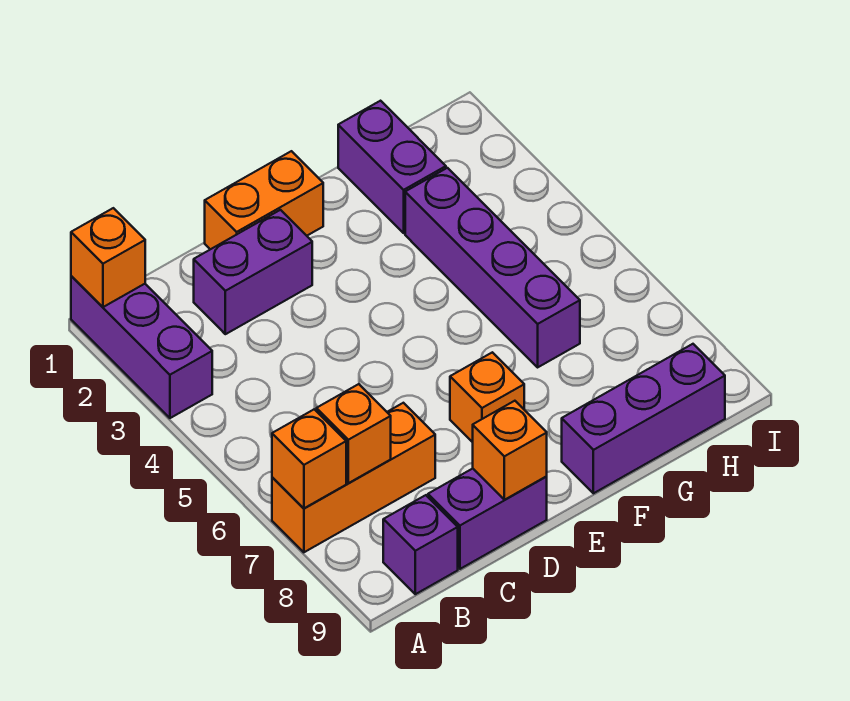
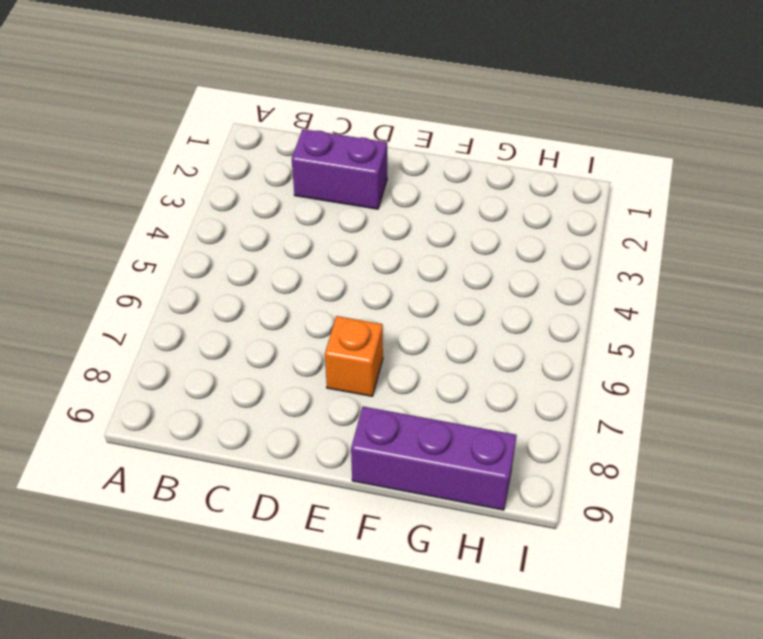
none -> purple 1x3 brick [71,276,212,418]
none -> orange 1x3 brick [272,403,435,552]
none -> purple 1x1 brick [383,495,458,594]

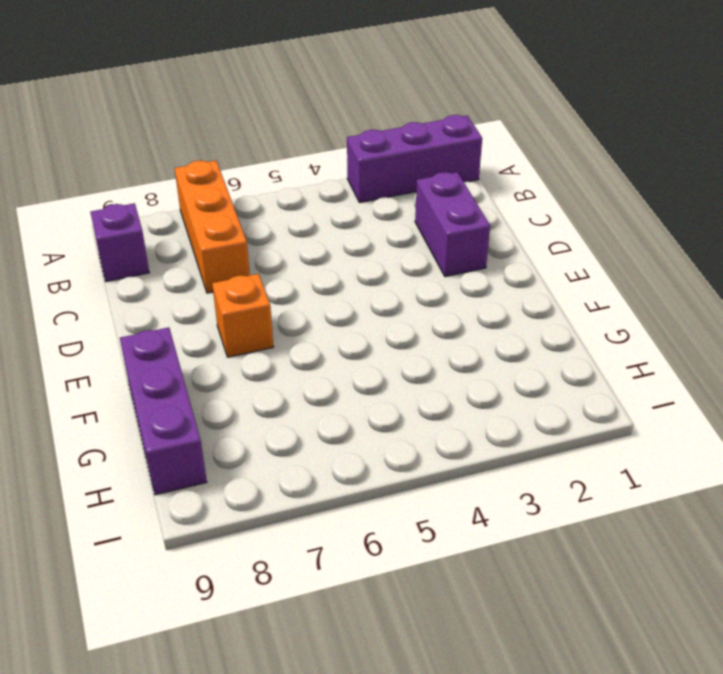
none -> purple 1x2 brick [428,469,547,569]
none -> orange 1x2 brick [205,151,323,249]
none -> purple 1x2 brick [338,101,446,233]

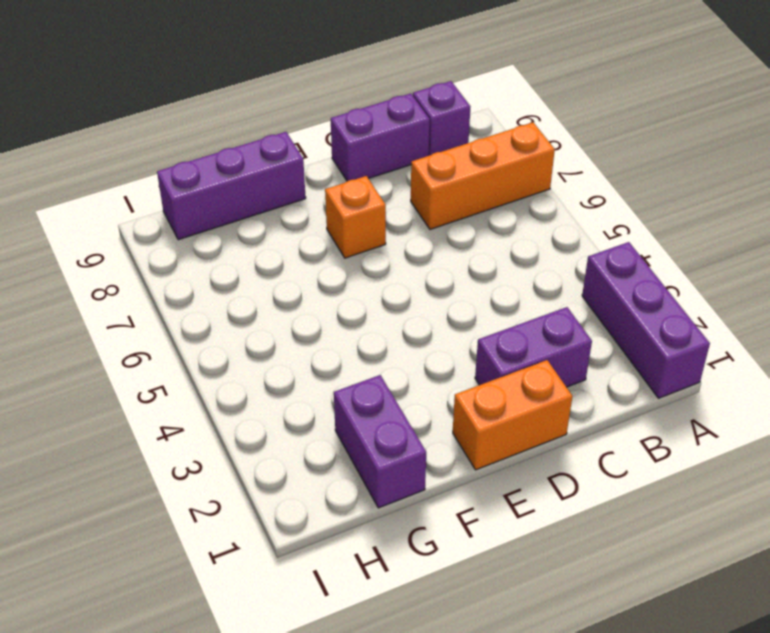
none -> purple 1x4 brick [405,168,580,367]
none -> orange 1x1 brick [71,208,145,307]
none -> orange 1x1 brick [272,409,346,508]

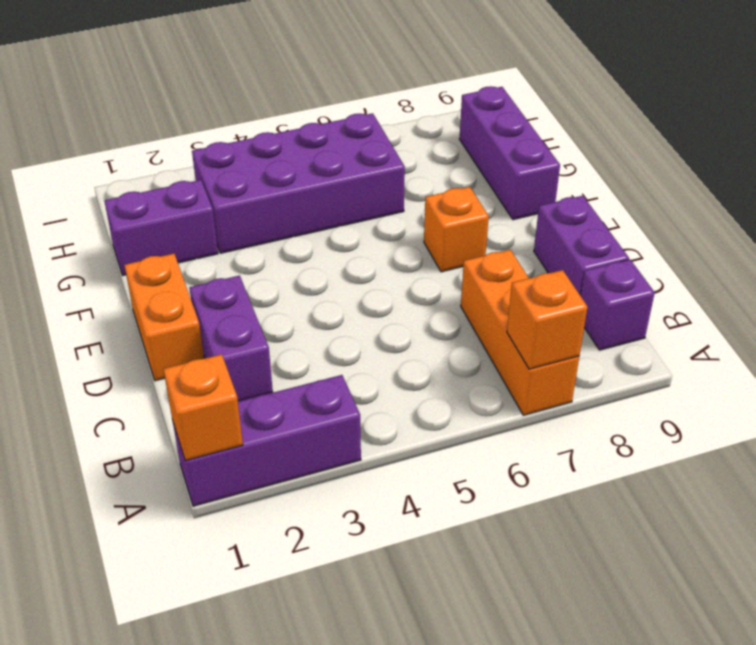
purple 2x4 brick [192,113,405,253] -> purple 1x4 brick [405,168,580,367]
none -> orange 1x1 brick [317,384,391,483]
none -> orange 1x1 brick [473,401,547,500]

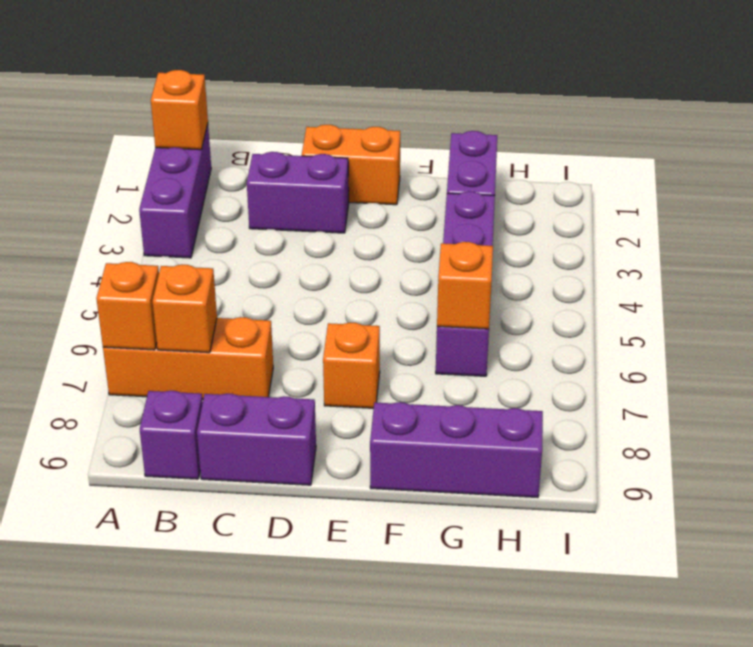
orange 1x1 brick [437,242,493,329] -> orange 1x1 brick moved to [473,401,547,500]

